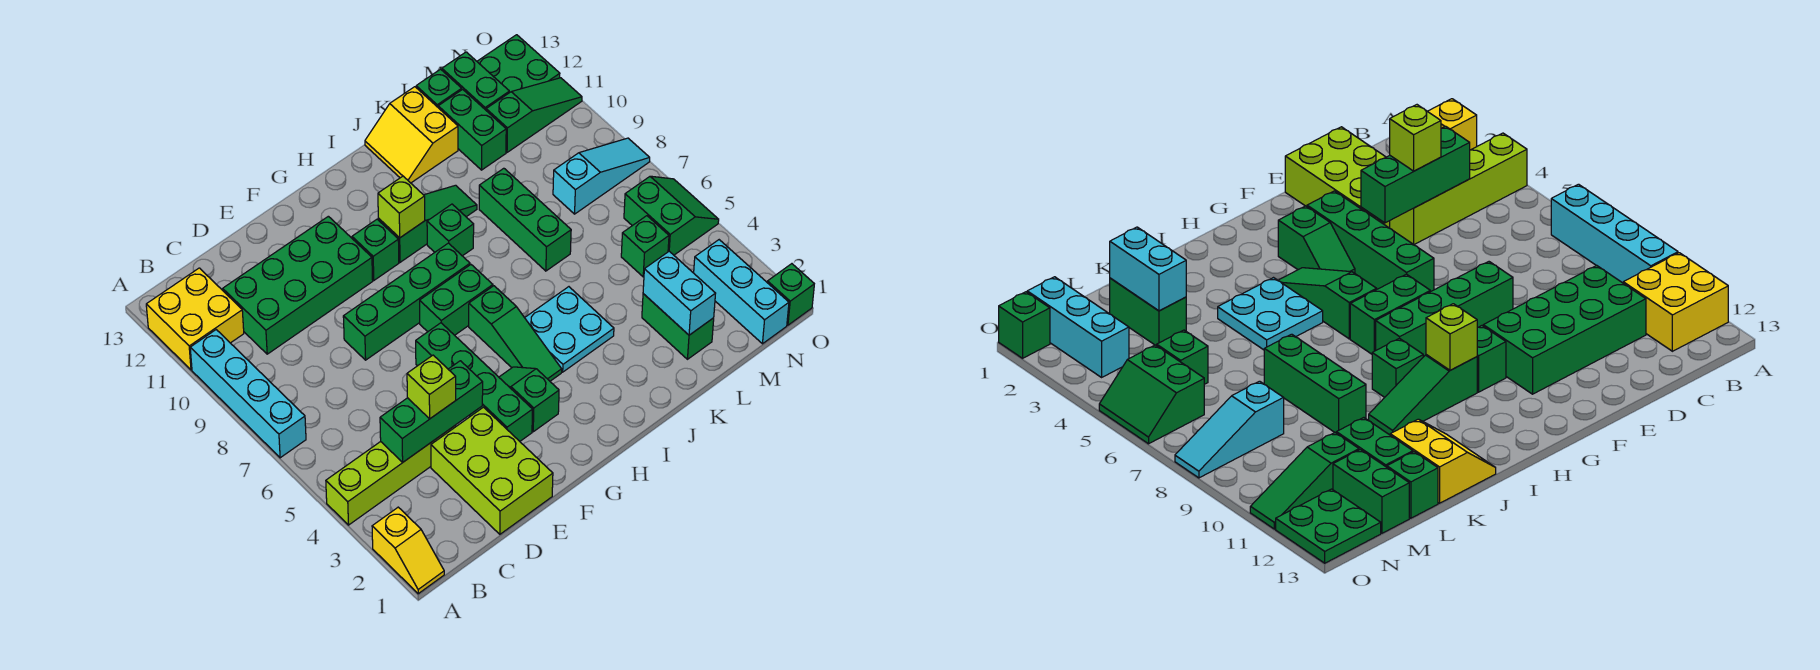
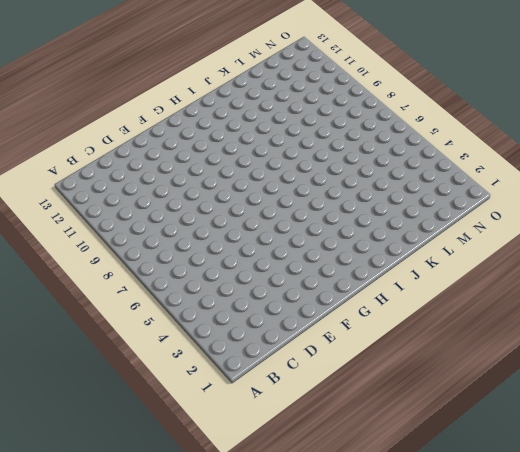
none -> yellow 1x2 slope [372,507,444,594]
none -> lime 1x4 brick [326,425,456,525]
none -> cyan 1x4 brick [190,330,306,458]
none -> yellow 2x2 brick [146,268,244,370]

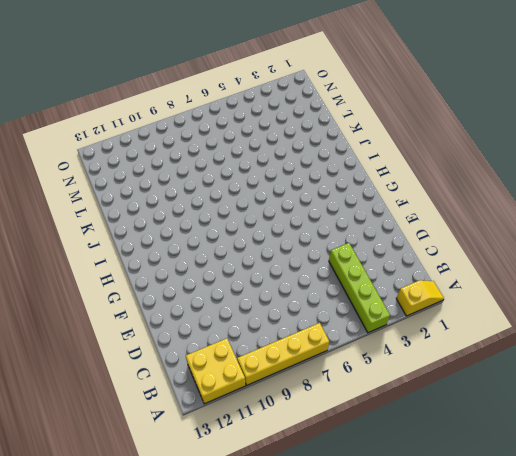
yellow 1x4 brick [237,323,329,385] -> cyan 1x4 brick [190,330,306,458]
none -> green 2x4 brick [223,216,373,354]
none -> lime 2x3 brick [431,407,553,534]
none -> green 1x4 brick [343,243,470,360]
none -> green 1x4 brick [416,323,533,441]

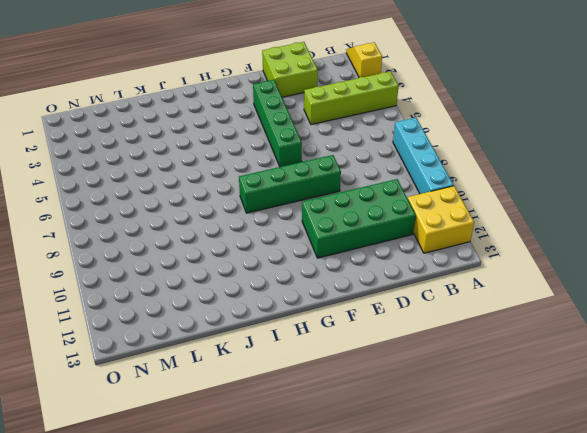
lime 2x2 brick [262,42,318,97] -> lime 2x3 brick [431,407,553,534]
none -> green 1x2 slope [499,367,559,432]
none -> green 1x2 brick [420,265,493,335]
none -> green 1x1 brick [352,219,399,280]
none -> green 1x3 slope [469,286,562,381]

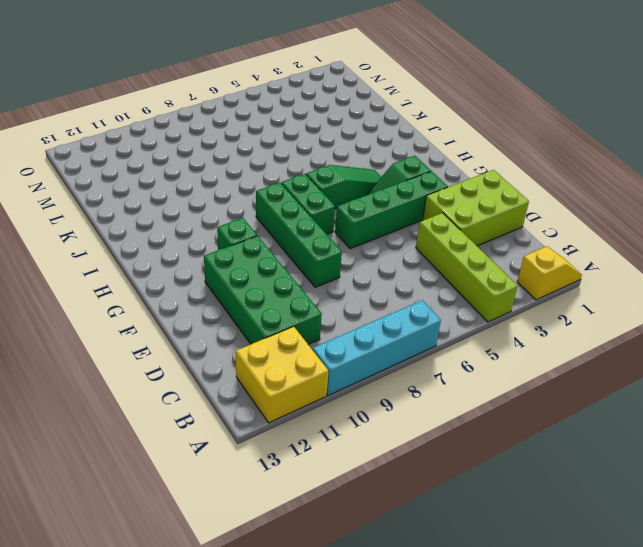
none -> green 1x3 slope [378,185,477,262]
none -> cyan 2x2 plate [525,287,614,372]
none -> green 1x1 brick [427,204,474,256]
none -> yellow 2x2 slope [365,87,458,183]

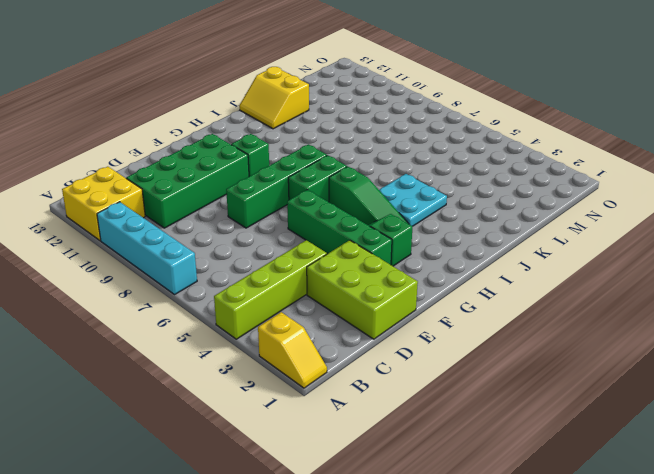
none -> green 1x3 slope [378,185,477,262]
none -> green 1x1 brick [427,204,474,256]
none -> green 1x3 brick [479,168,571,271]
none -> green 1x2 brick [642,294,714,359]

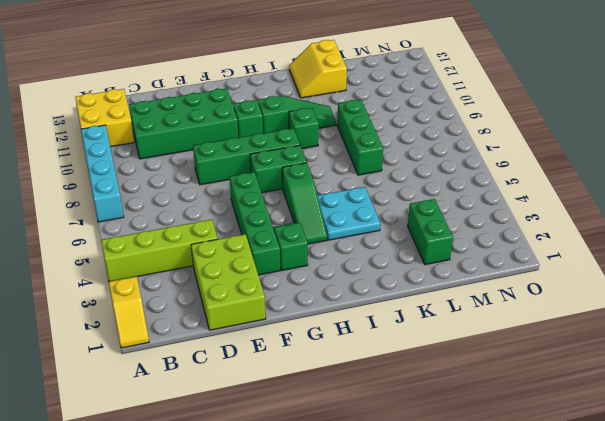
none -> green 1x2 brick [438,89,506,170]
none -> green 1x1 brick [416,69,462,107]
none -> green 1x1 brick [621,216,669,277]
none -> cyan 1x3 slope [553,138,650,214]

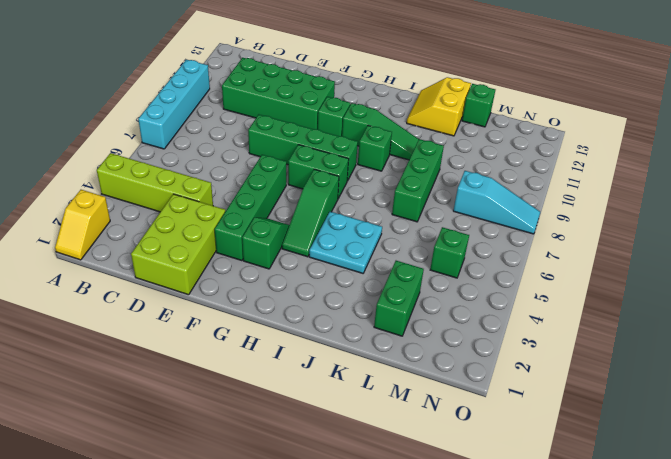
none -> yellow 2x2 brick [146,268,244,370]
none -> green 1x2 brick [438,89,506,170]
none -> green 1x3 slope [486,78,582,152]
none -> green 1x2 brick [442,52,510,110]

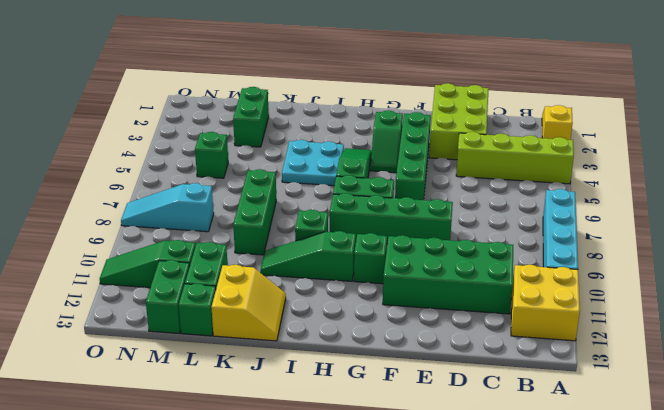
none -> cyan 1x3 brick [694,240,789,344]
none -> green 2x2 slope [624,176,719,255]
none -> green 2x2 plate [477,35,560,92]
none -> green 1x1 brick [767,264,814,325]

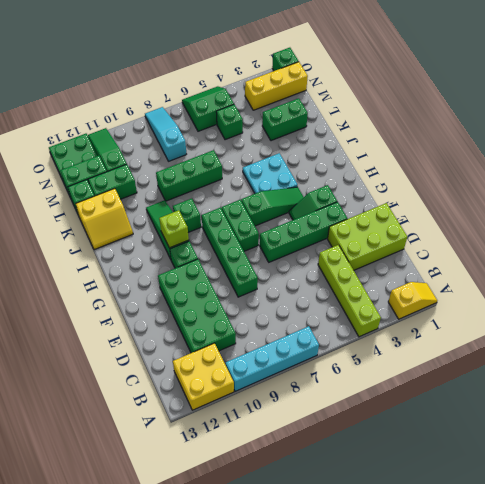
yellow 1x3 brick [245,62,308,110] -> cyan 1x3 brick [694,240,789,344]
none -> green 1x3 brick [380,361,483,462]
none -> cyan 1x2 brick [643,251,716,335]
none -> lime 1x1 brick [407,355,456,419]

